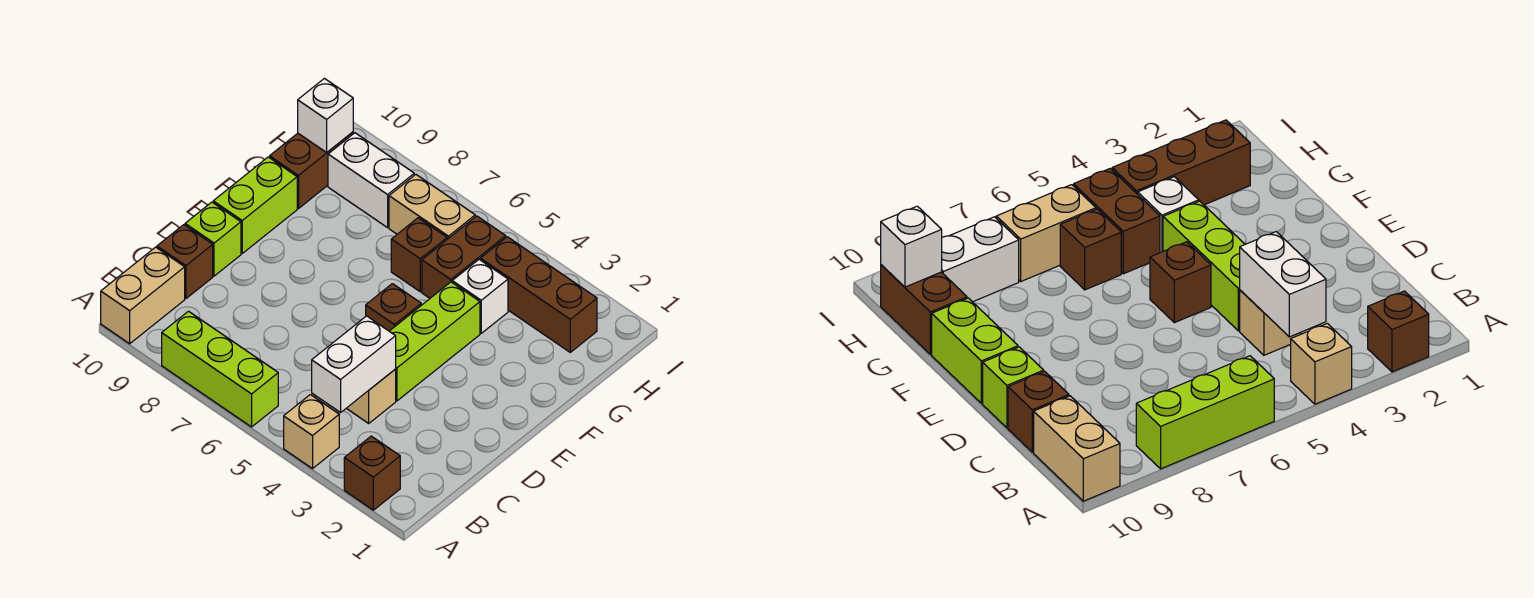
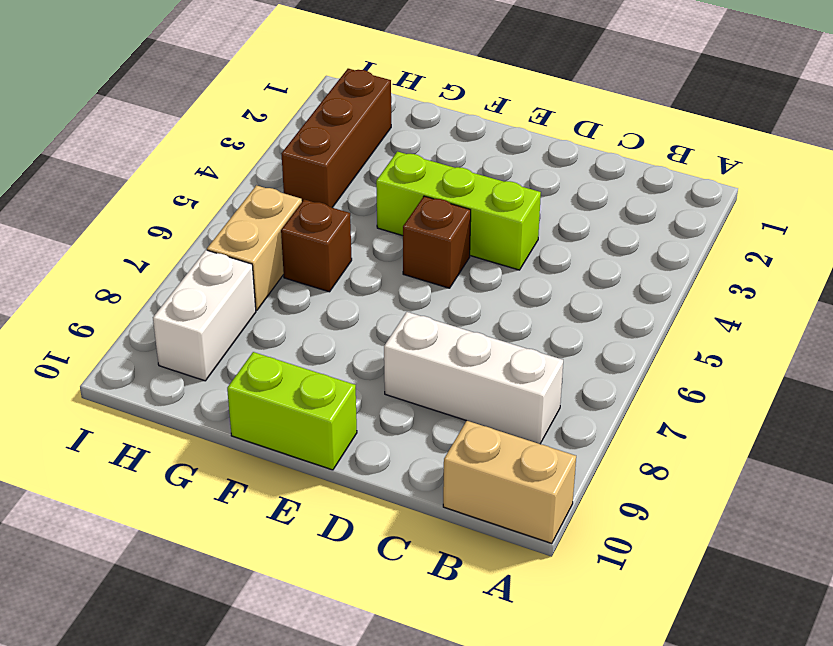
white 1x3 brick [384,312,563,444] -> none
none -> brown 1x1 brick [344,436,400,510]
none -> tan 1x1 brick [284,395,339,469]
none -> lime 1x3 brick [162,311,278,427]

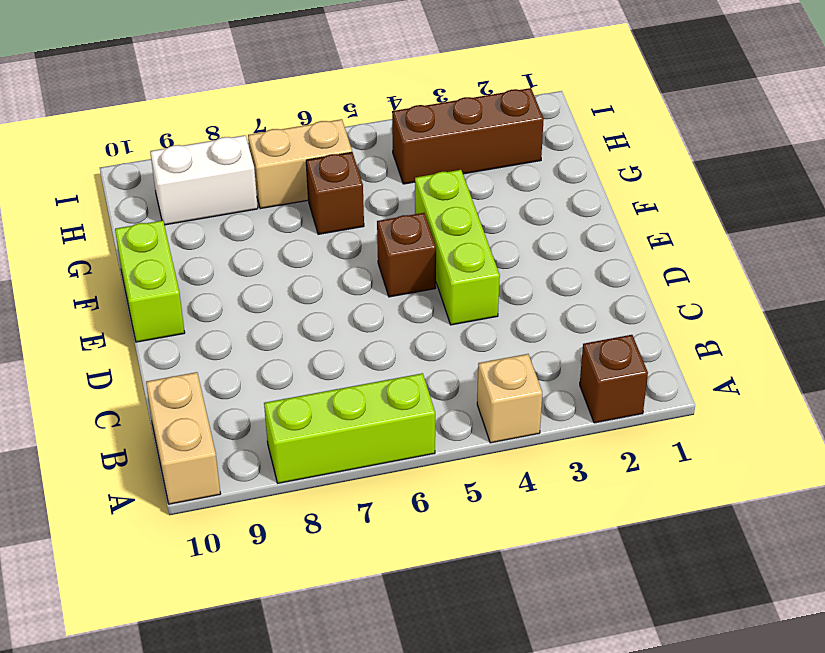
none -> tan 1x1 brick [346,369,396,423]
none -> brown 1x1 brick [157,225,213,299]
none -> lime 1x1 brick [185,202,241,276]

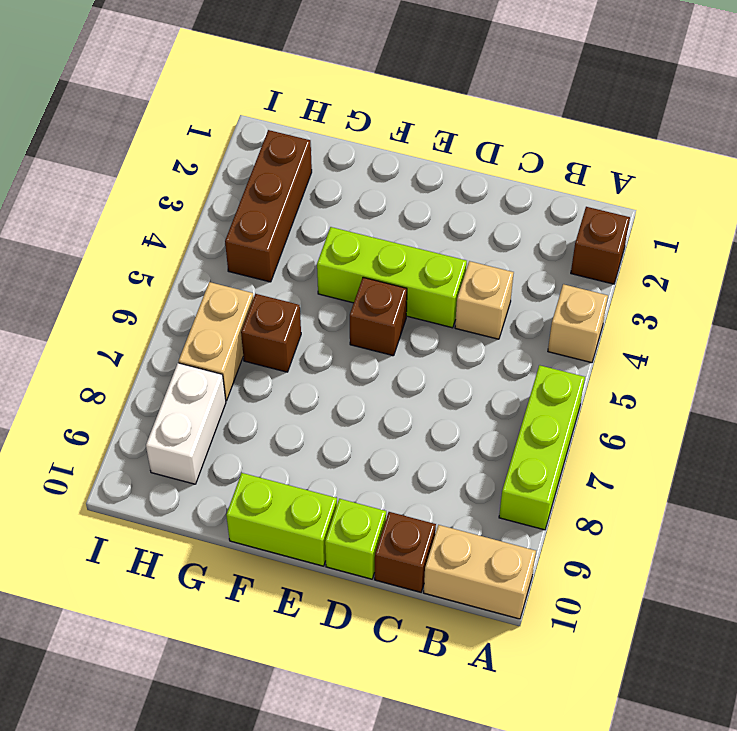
none -> white 1x1 brick [452,259,508,333]
none -> brown 1x2 brick [422,216,506,298]
none -> brown 1x2 brick [270,132,353,209]

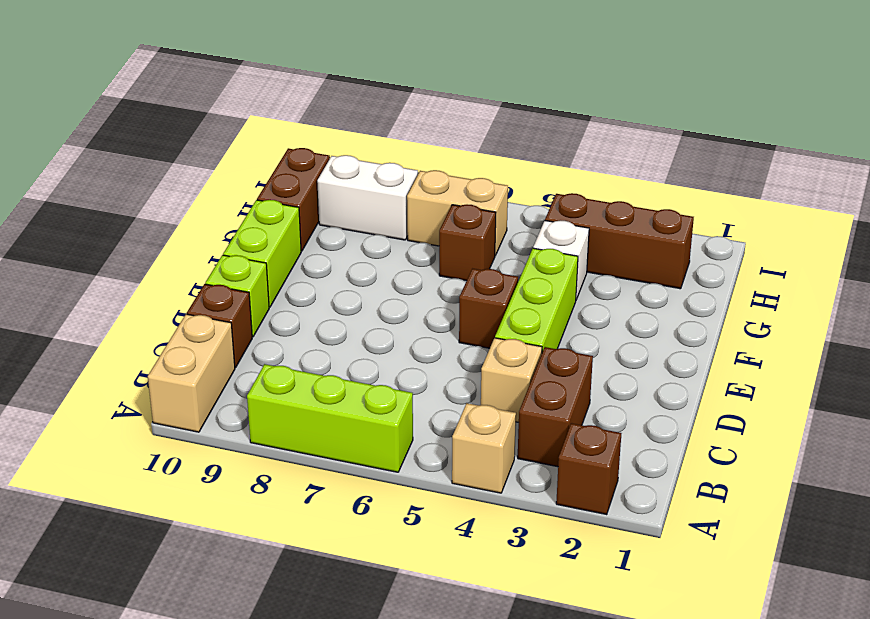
brown 1x2 brick [518,347,593,467] -> brown 1x2 brick moved to [422,216,506,298]
none -> white 1x2 brick [312,316,396,412]
none -> white 1x1 brick [298,79,353,152]

